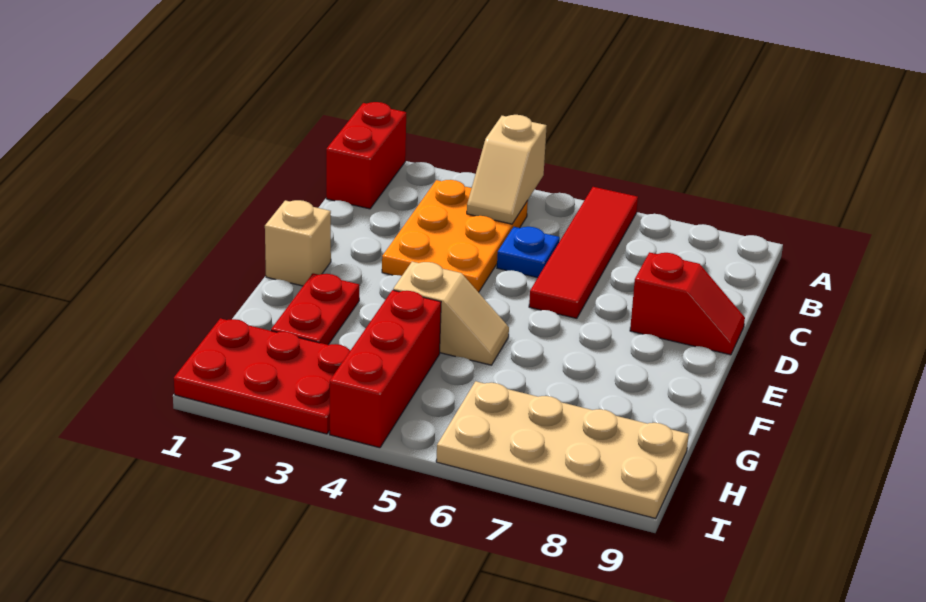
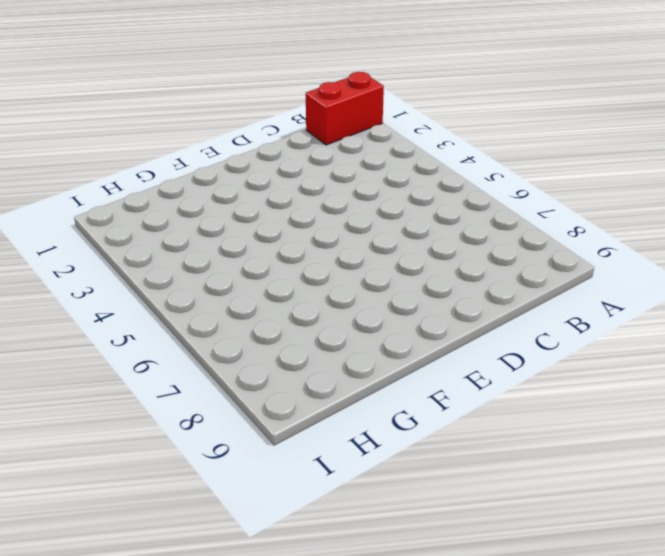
none -> red 1x4 tile [529,187,638,318]
none -> orange 2x3 plate [382,180,528,292]
none -> blue 1x1 plate [497,227,560,278]

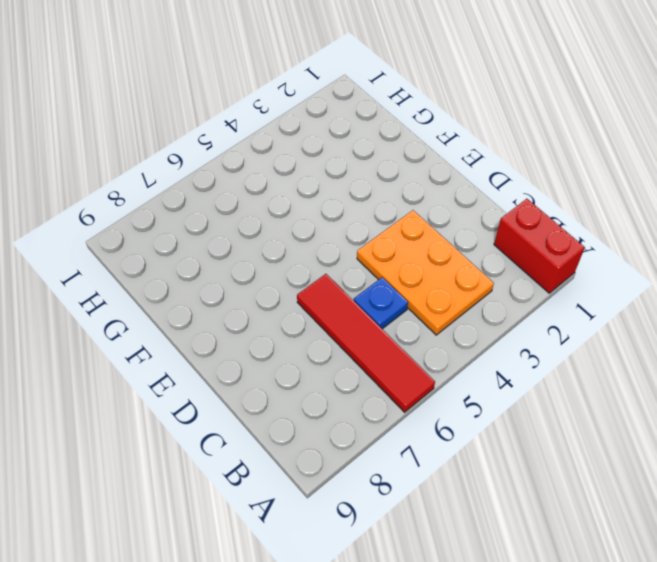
none -> red 1x2 slope [630,252,745,355]
none -> tan 1x1 brick [265,200,331,286]
none -> red 1x2 plate [271,273,359,345]

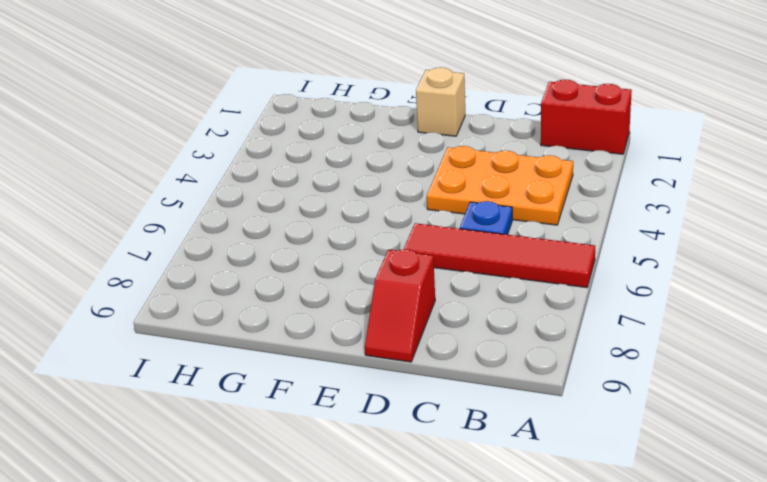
none -> red 1x2 plate [271,273,359,345]
none -> tan 1x2 slope [393,262,509,365]
none -> red 1x3 brick [330,290,441,448]

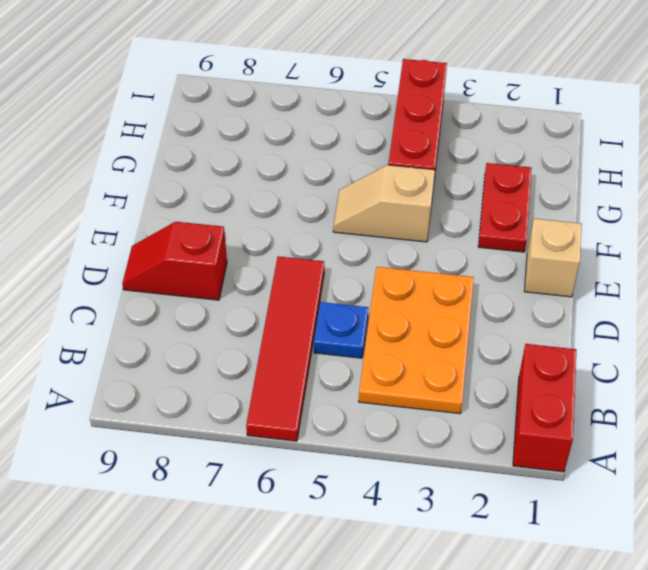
none -> red 2x3 plate [174,318,350,434]
none -> tan 2x4 plate [436,381,689,519]
none -> tan 1x2 slope [467,115,547,224]

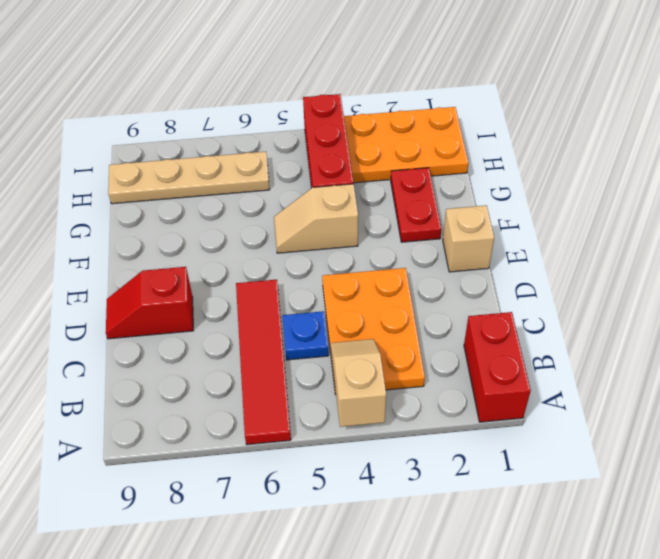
orange 2x3 plate [344,107,468,183] -> red 2x3 plate [174,318,350,434]
tan 1x4 plate [108,152,270,204] -> tan 2x4 plate [436,381,689,519]

